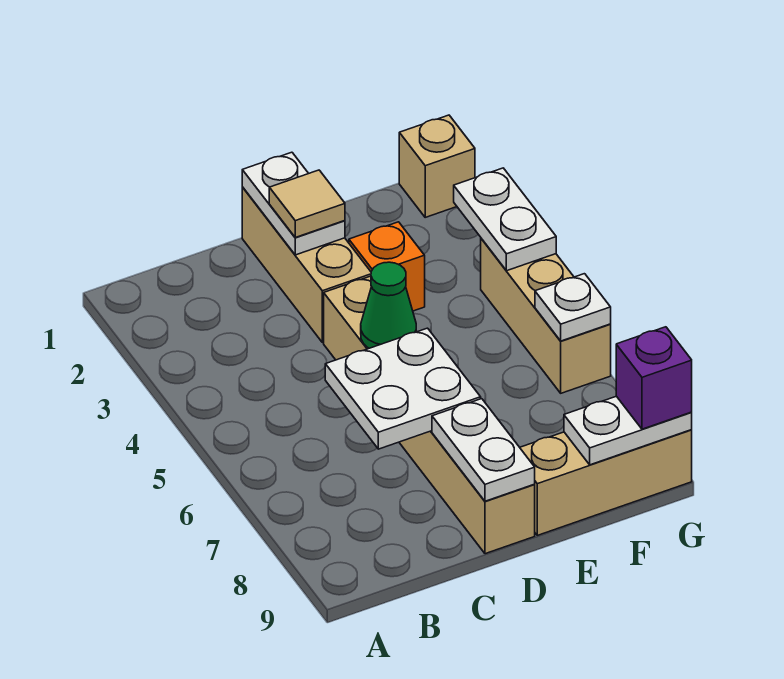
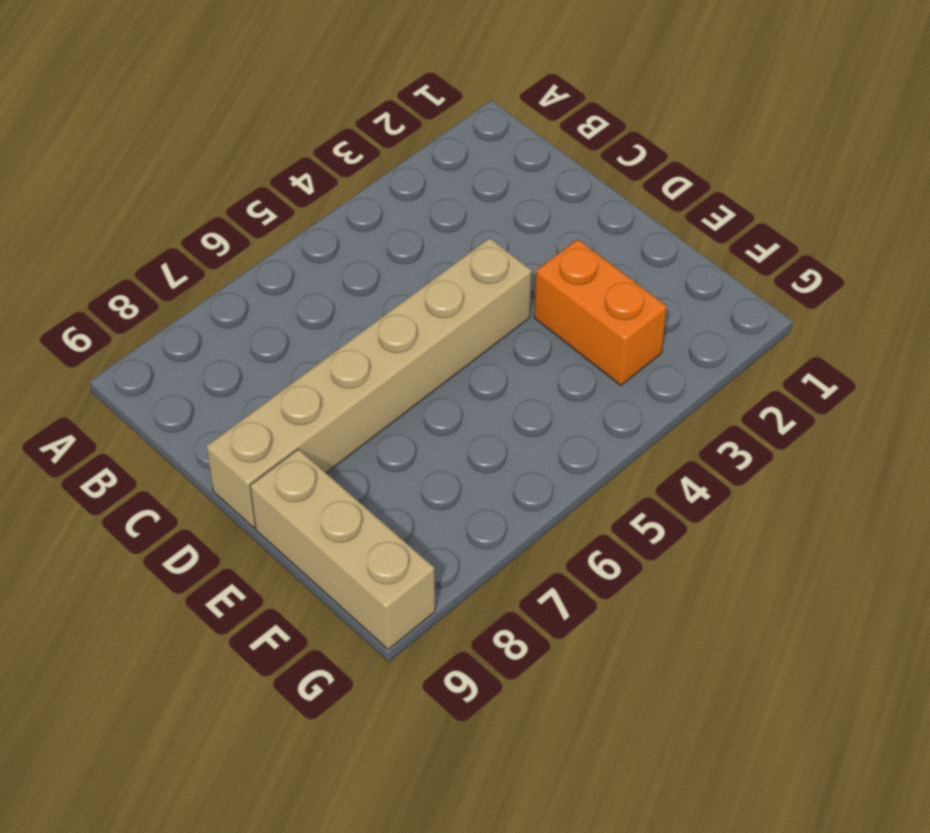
orange 1x2 brick [534,239,667,385] -> orange 1x1 brick [349,222,425,311]
none -> tan 1x3 brick [242,187,371,343]
none -> tan 1x1 brick [399,115,475,217]
none -> tan 1x3 brick [481,238,611,393]

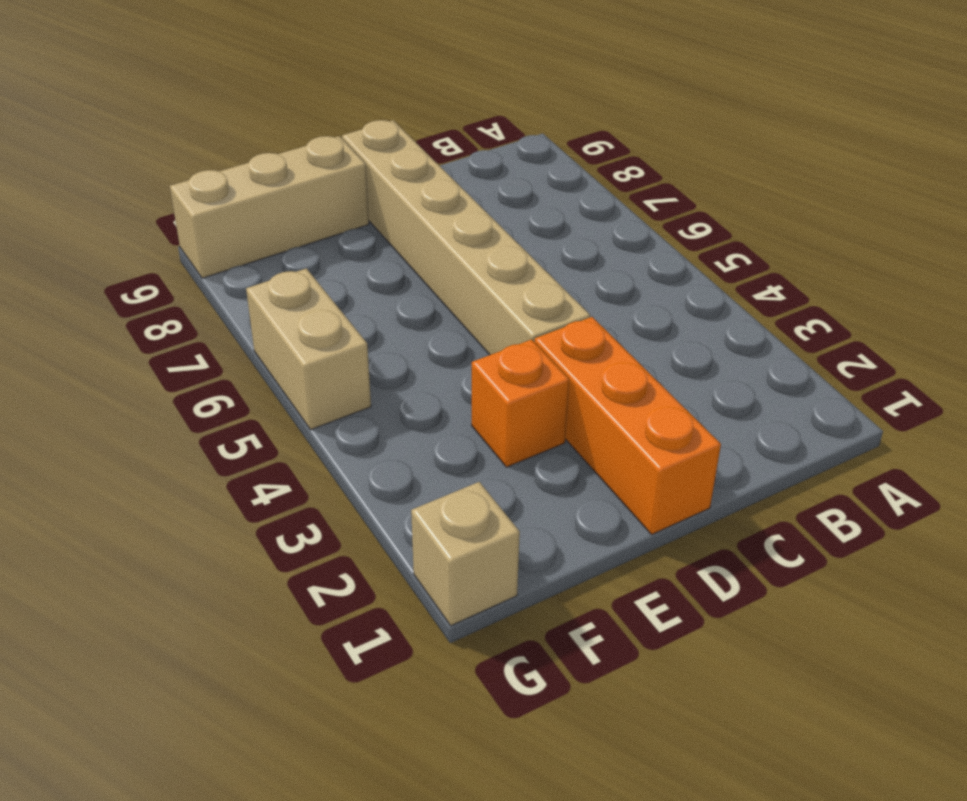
orange 1x3 brick [535,317,721,534] -> tan 1x3 brick [242,187,371,343]
tan 1x2 brick [246,268,371,430] -> tan 1x3 brick [481,238,611,393]
none -> white 2x2 plate [325,328,481,449]
none -> white 1x2 plate [242,152,345,255]
none -> green 1x1 cone [361,262,416,348]

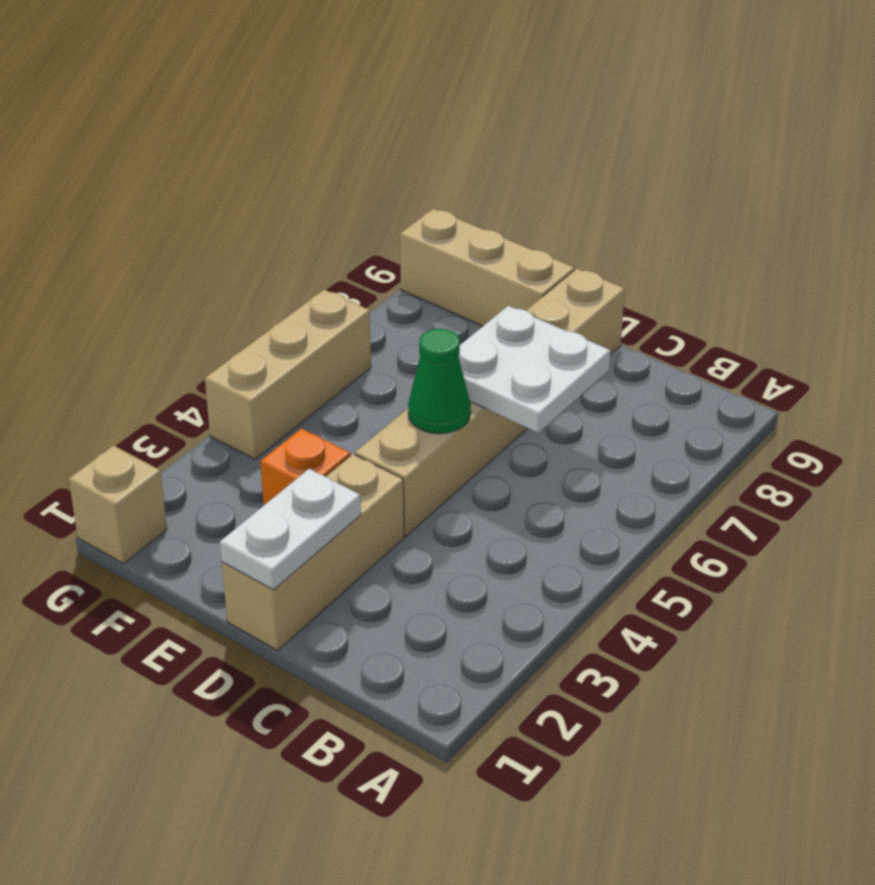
none -> white 1x2 plate [432,399,535,501]
none -> white 1x2 plate [564,396,692,465]
none -> white 1x2 plate [454,168,556,271]

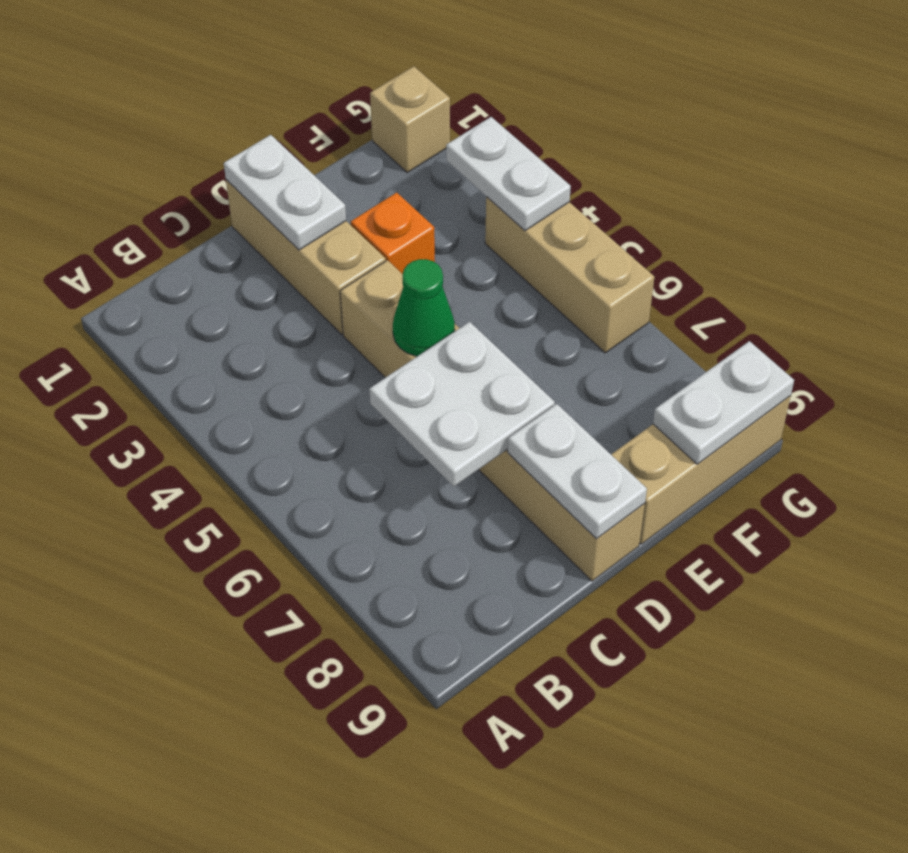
none -> white 1x1 plate [535,274,611,341]
none -> tan 1x1 tile [269,170,345,237]
none -> purple 1x1 brick [616,327,692,429]

